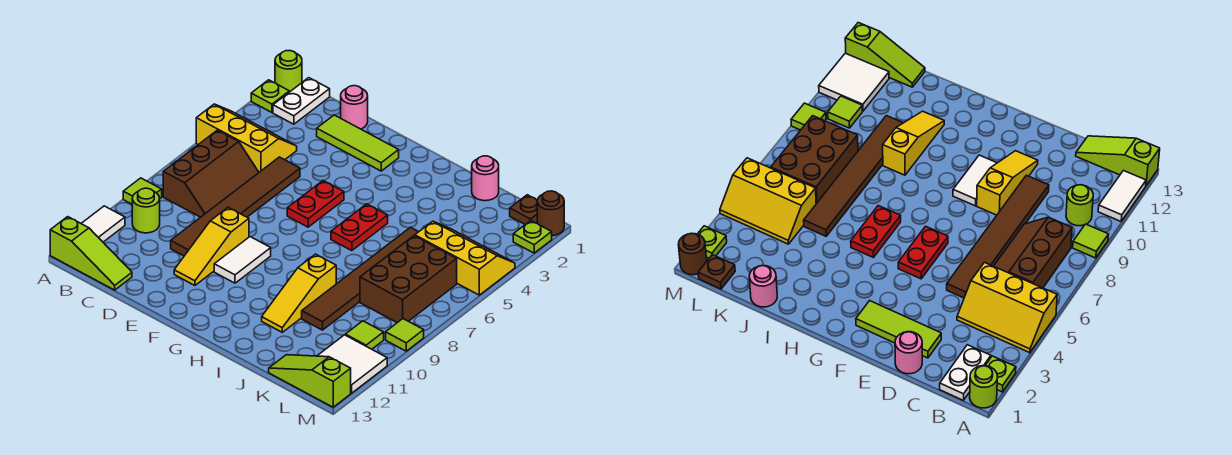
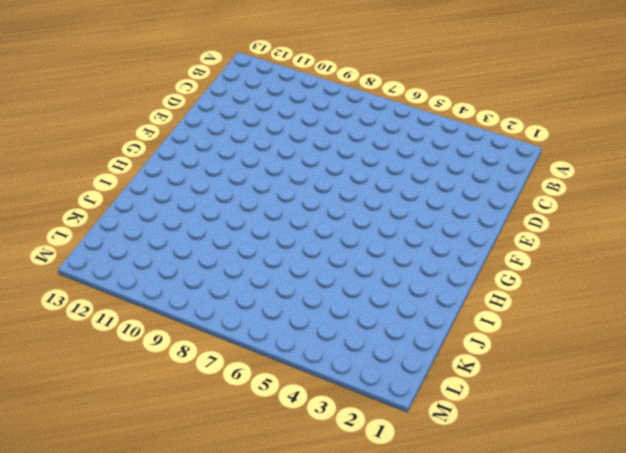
none -> lime 1x1 round brick [275,51,302,92]
none -> lime 1x1 plate [251,80,289,112]
none -> yellow 2x3 slope [196,104,297,172]

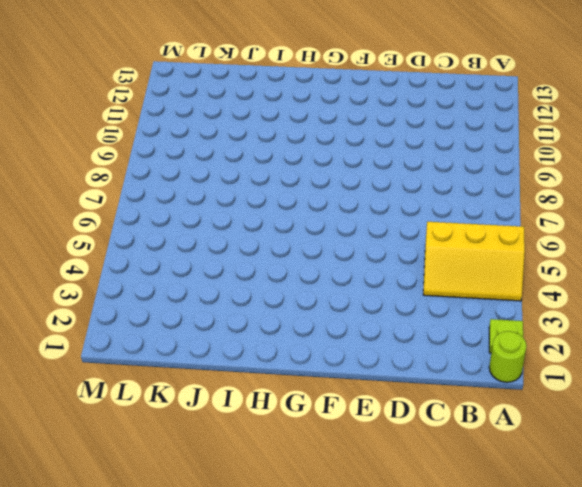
none -> lime 1x1 tile [123,178,162,204]
none -> white 1x2 tile [81,206,125,242]
none -> lime 1x3 slope [50,217,132,290]

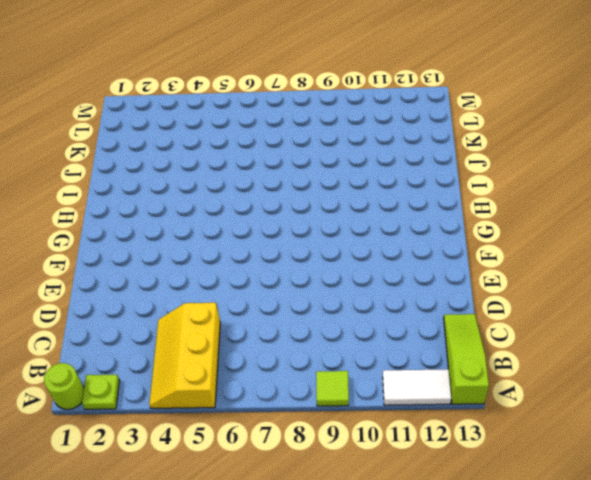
none -> white 1x2 plate [273,78,330,124]
none -> brown 2x3 slope [163,130,259,217]
none -> lime 1x1 round brick [132,188,160,233]

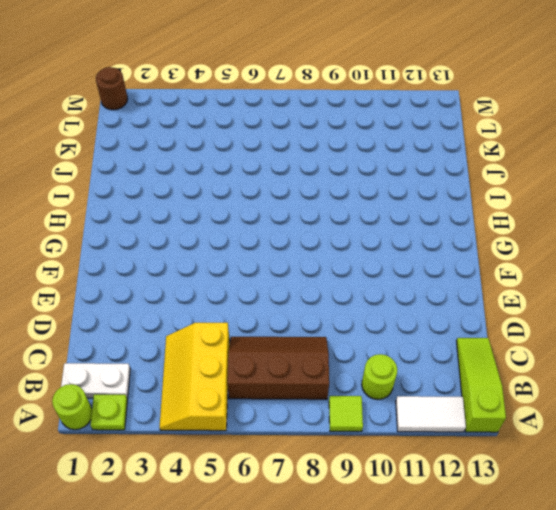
none -> pink 1x1 round brick [341,86,368,129]
none -> lime 1x3 tile [317,115,399,171]
none -> brown 1x6 tile [171,157,300,256]

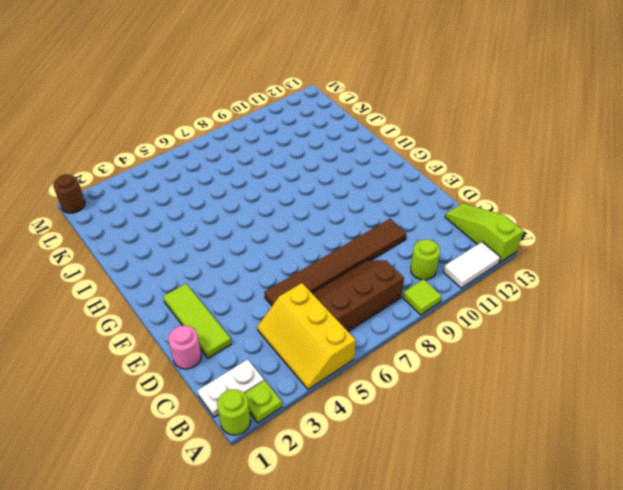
none -> yellow 1x3 slope [174,207,249,285]
none -> red 1x2 plate [287,181,344,227]
none -> white 1x2 tile [214,237,271,283]

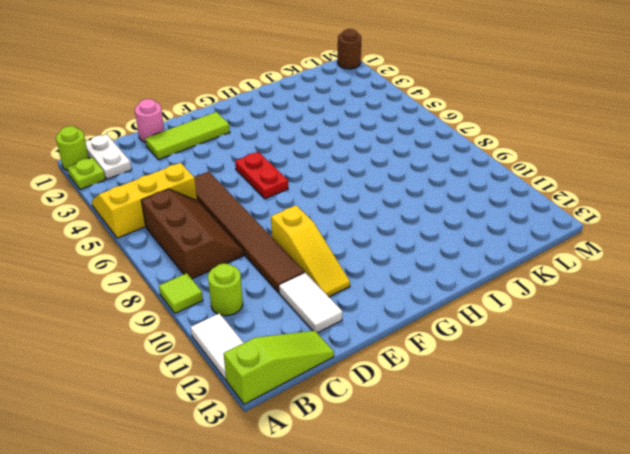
white 1x2 tile [279,272,342,333] -> white 1x2 tile moved to [214,237,271,283]
none -> red 1x2 plate [331,204,388,251]
none -> yellow 1x3 slope [262,254,336,332]
none -> pink 1x1 round brick [472,156,499,201]

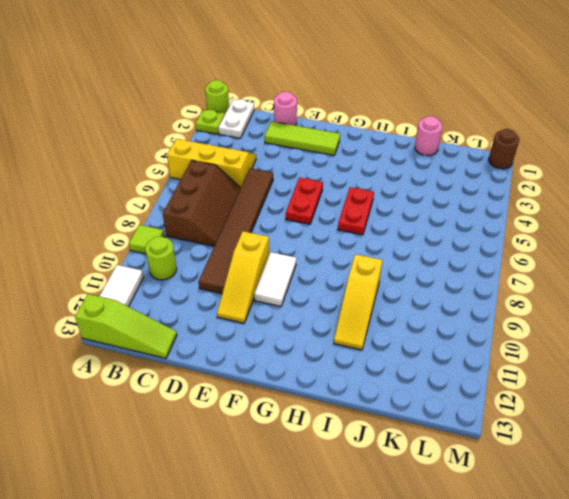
none -> brown 1x6 tile [302,227,418,330]
none -> yellow 2x3 slope [415,221,515,295]
none -> brown 2x3 brick [360,236,457,323]

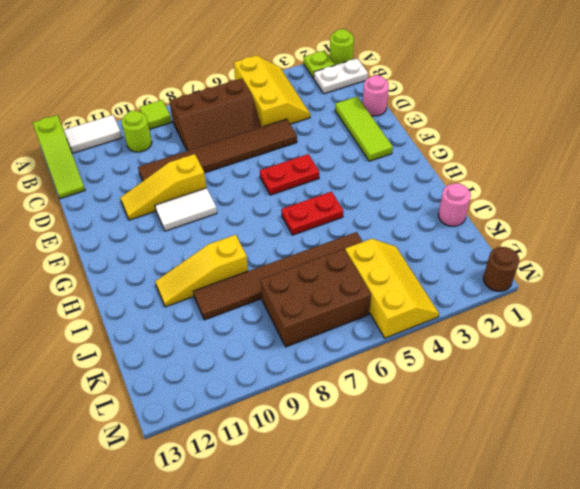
none -> lime 1x3 slope [269,355,351,407]
none -> brown 1x1 plate [510,195,537,224]
none -> lime 1x1 tile [345,321,384,349]

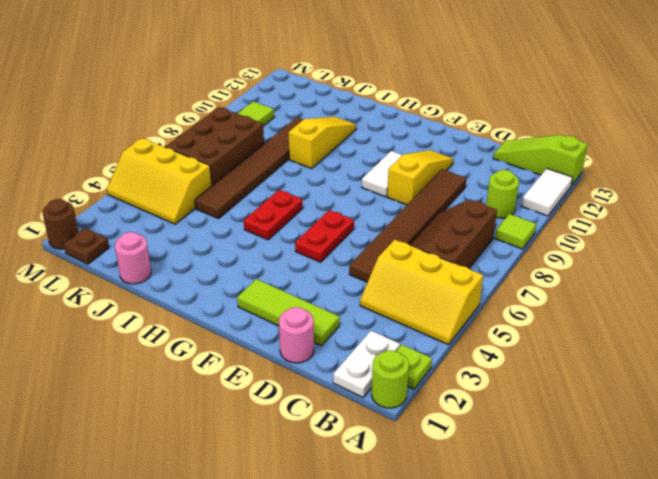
none -> lime 1x3 slope [269,355,351,407]
none -> white 2x2 tile [318,335,387,393]
none -> lime 1x1 plate [513,221,552,253]

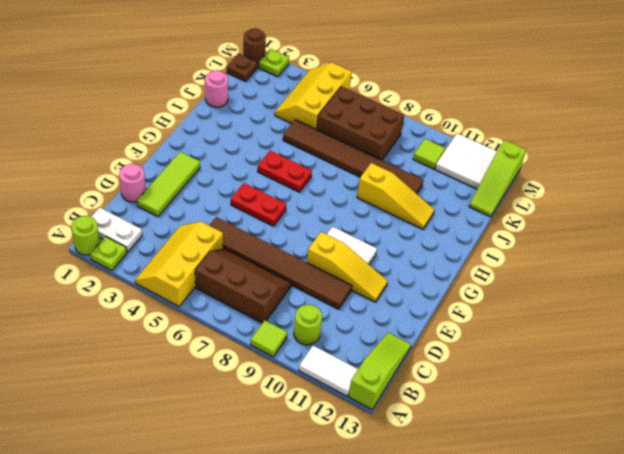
none -> lime 1x1 tile [386,319,424,351]

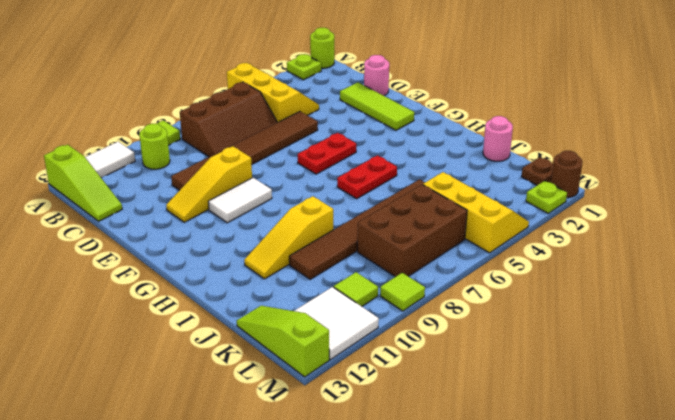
none -> white 1x2 plate [273,78,330,124]

